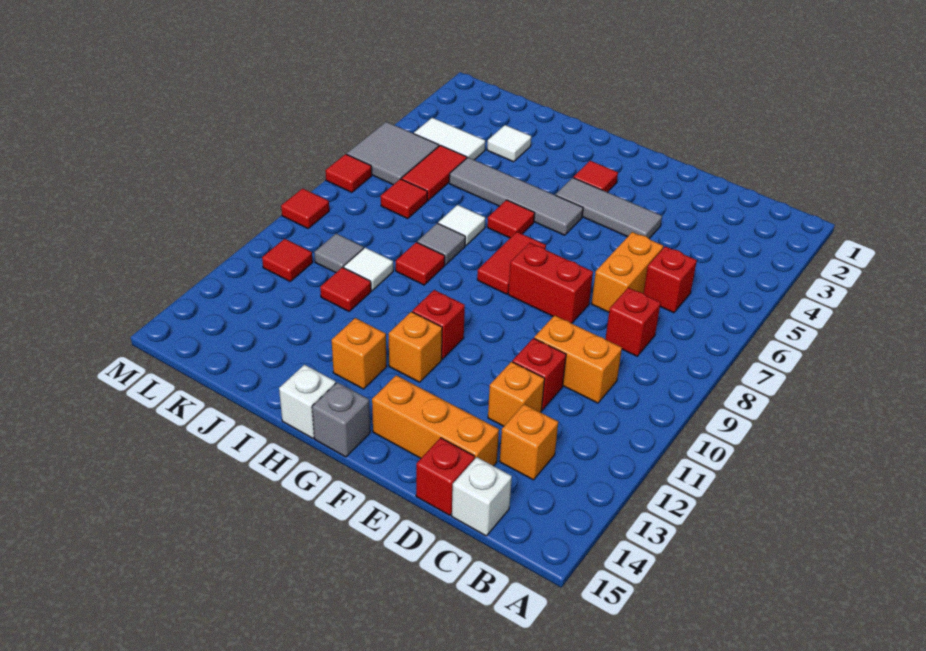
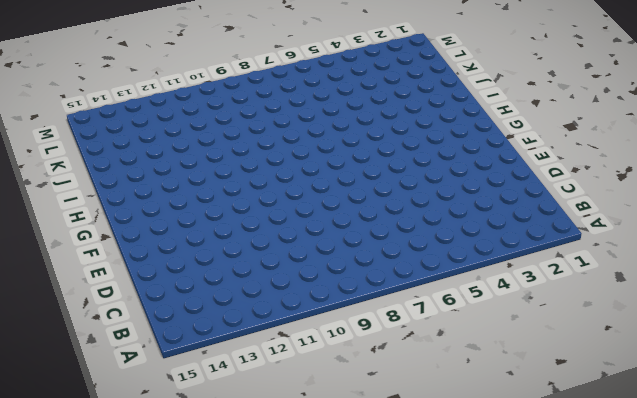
none -> red 1x1 brick [643,246,697,313]
none -> red 1x1 brick [605,288,661,356]
none -> orange 1x2 brick [534,315,622,403]
none -> orange 1x1 brick [500,404,558,480]

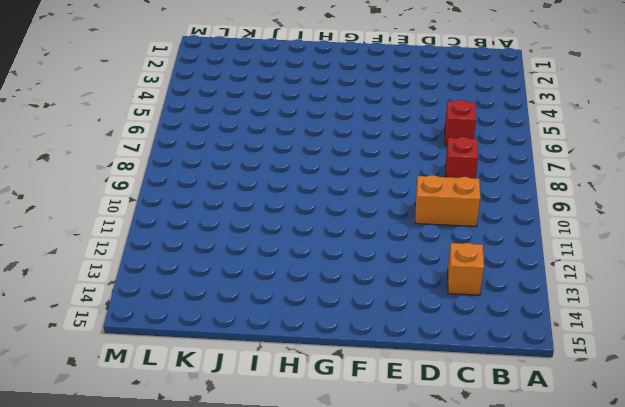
none -> white 1x1 brick [452,457,512,536]
none -> orange 1x2 brick [592,232,663,312]
none -> red 1x1 brick [512,338,566,410]
none -> orange 1x1 brick [488,362,545,426]

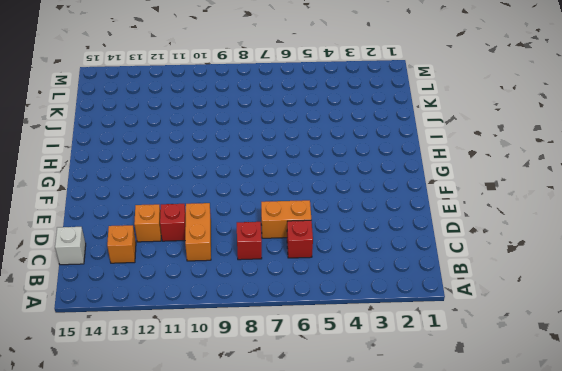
none -> orange 1x3 brick [372,375,499,466]
none -> red 1x1 brick [416,438,475,515]
none -> grey 1x3 tile [555,178,662,238]
none -> red 1x2 brick [508,243,593,323]

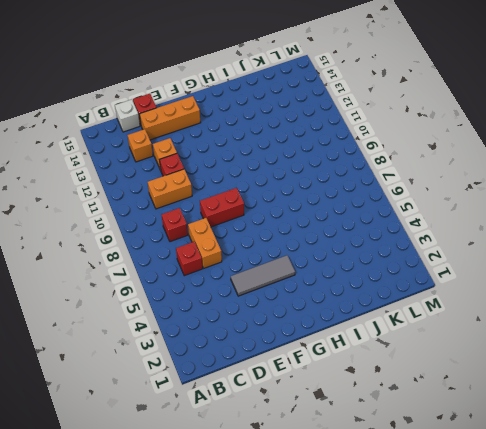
none -> red 1x1 tile [573,161,618,192]
none -> grey 1x4 tile [449,157,583,235]
none -> red 1x2 tile [477,232,546,294]
none -> red 1x1 brick [412,290,465,359]

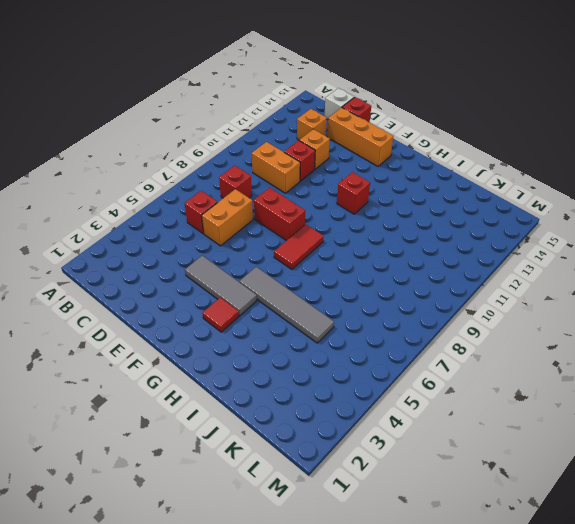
none -> orange 1x1 brick [389,312,442,382]
none -> grey 1x1 brick [312,382,370,457]
none -> red 1x1 tile [487,200,535,238]
none -> orange 1x1 brick [332,318,387,389]

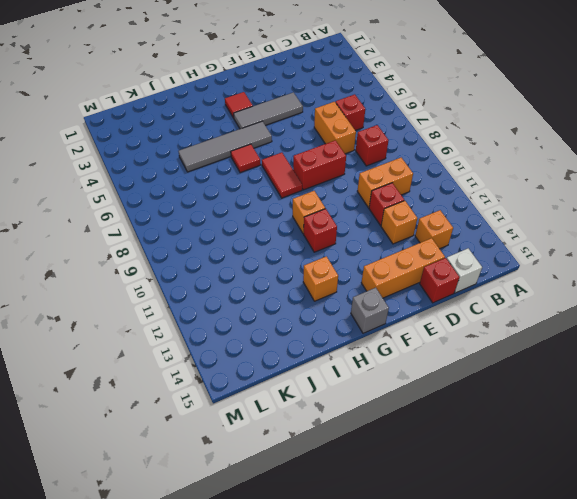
orange 1x1 brick [293,191,325,234] -> orange 1x1 brick moved to [389,312,442,382]
none -> white 1x1 brick [279,365,336,438]
none -> white 1x1 tile [438,205,485,246]
none -> grey 1x1 tile [417,223,465,265]
none -> red 1x1 tile [396,242,445,285]

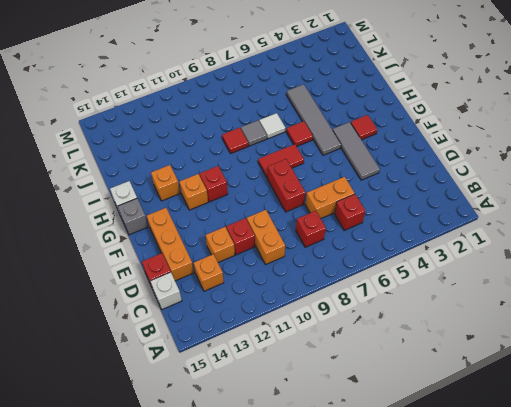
none -> white 1x1 tile [487,125,531,162]
none -> white 1x1 tile [344,248,393,291]
none -> red 1x1 tile [320,267,371,311]
none -> white 1x2 tile [414,118,485,160]

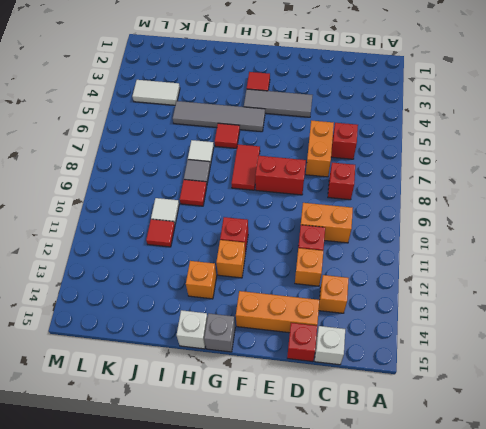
none -> white 1x1 tile [487,125,531,162]
none -> red 1x2 tile [401,145,467,200]
none -> red 1x1 tile [381,179,427,218]
none -> grey 1x1 tile [314,233,364,273]

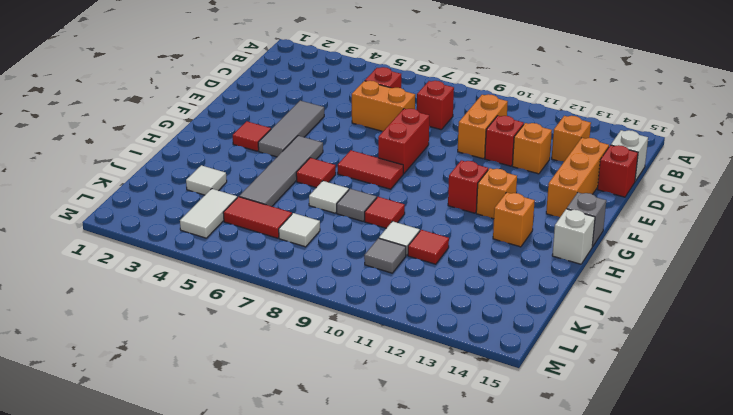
white 1x1 tile [279,213,320,247] -> red 1x1 tile [381,179,427,218]
none -> grey 2x2 tile [347,122,439,185]
none -> red 1x1 tile [262,239,313,281]
none -> red 1x1 tile [325,154,372,192]
none -> red 1x1 tile [281,188,329,228]

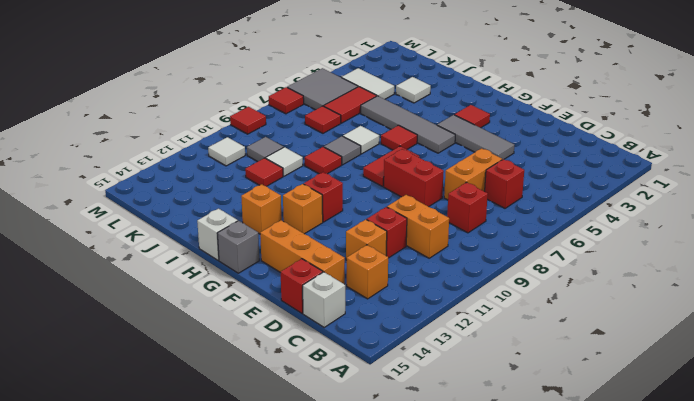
white 1x1 tile [208,137,245,166] -> red 1x1 tile [262,239,313,281]

